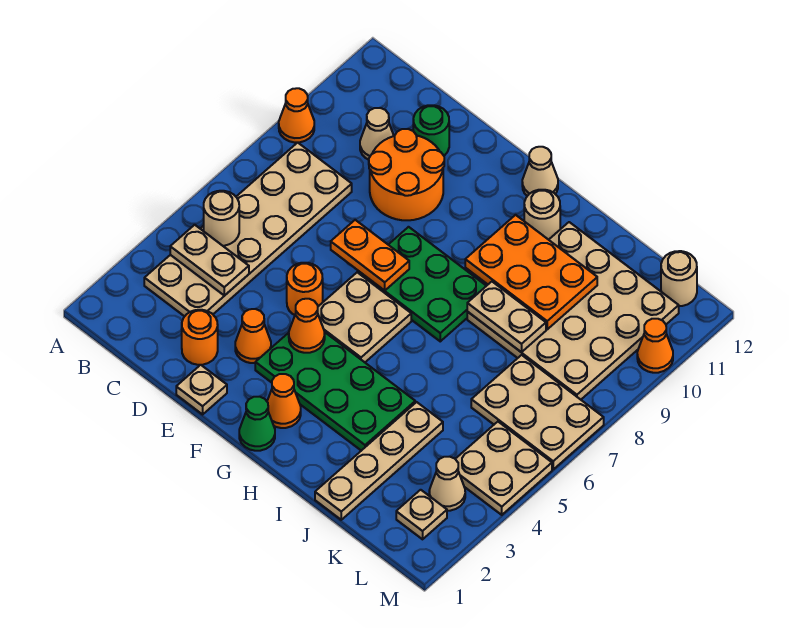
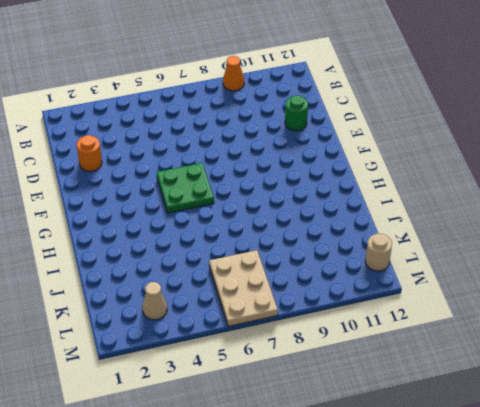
green 2x2 plate [157,163,214,213] -> tan 2x2 plate [318,272,411,362]
none -> tan 2x6 plate [144,143,352,316]
none -> tan 1x1 cone [360,108,394,160]
none -> orange 2x2 round brick [369,129,444,220]
none -> tan 1x1 plate [176,365,227,414]

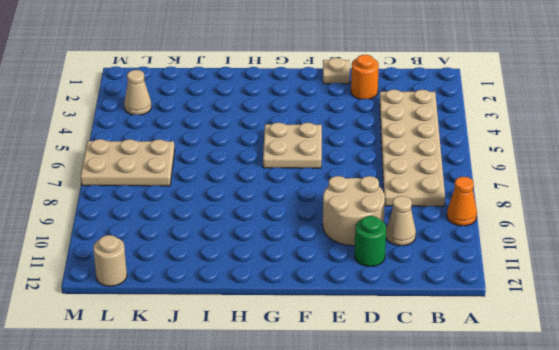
tan 2x2 round brick [323,176,385,246] -> orange 2x2 round brick [369,129,444,220]
none -> orange 1x1 cone [235,309,271,363]
none -> orange 1x1 round brick [287,263,323,315]
none -> green 2x4 plate [255,332,415,451]
none -> green 2x3 plate [358,227,486,341]

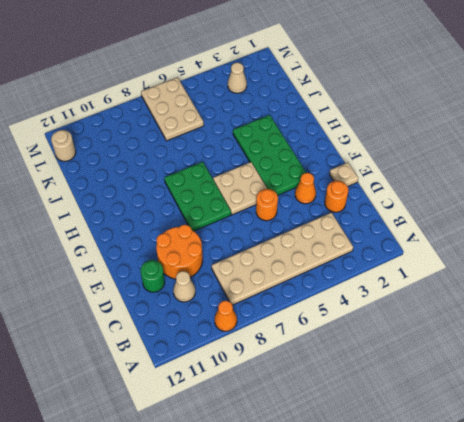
none -> green 1x1 cone [239,397,275,451]
none -> orange 1x1 cone [267,374,301,428]
none -> tan 1x1 cone [522,147,558,196]
none -> tan 1x1 round brick [524,190,560,240]

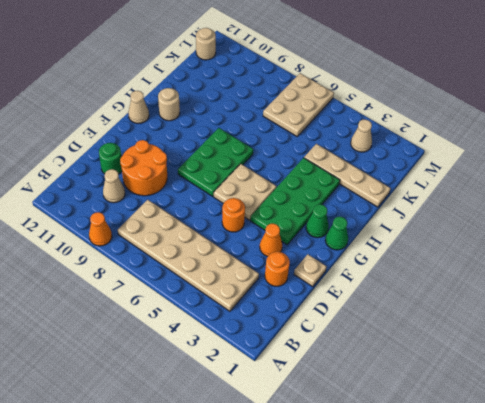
green 1x1 cone [306,204,329,238] -> orange 1x1 cone [267,374,301,428]
none -> tan 4x4 plate [467,222,679,400]
none -> tan 1x1 plate [396,490,447,539]
none -> tan 2x2 plate [456,422,552,515]
none -> orange 1x1 cone [637,319,673,373]

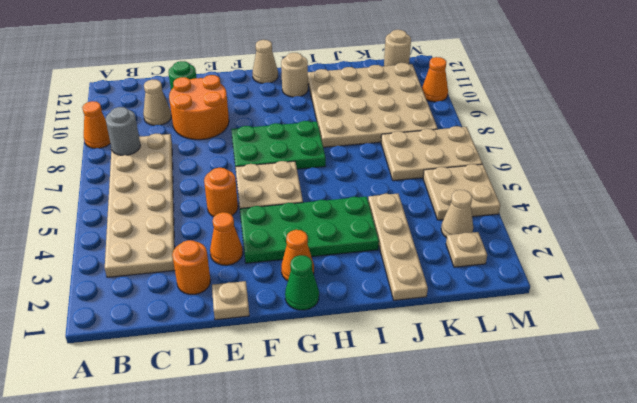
grey 1x1 round brick [106,107,140,155] -> none
none -> tan 1x2 plate [170,225,249,296]
none -> tan 1x1 round brick [204,191,239,246]
none -> orange 1x2 plate [331,220,409,291]
none -> orange 1x1 cone [289,299,325,353]

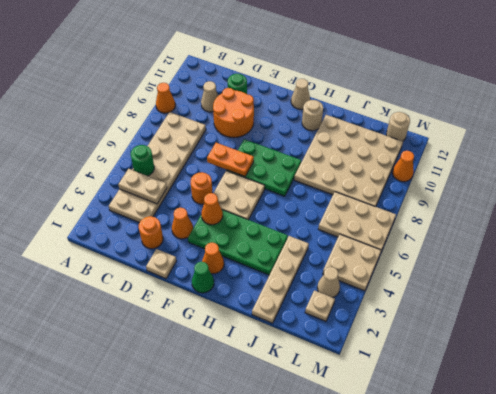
green 1x1 round brick [131,145,154,176] -> tan 1x1 round brick [204,191,239,246]
none -> orange 2x3 plate [465,215,597,329]
none -> tan 1x2 plate [467,282,546,352]

